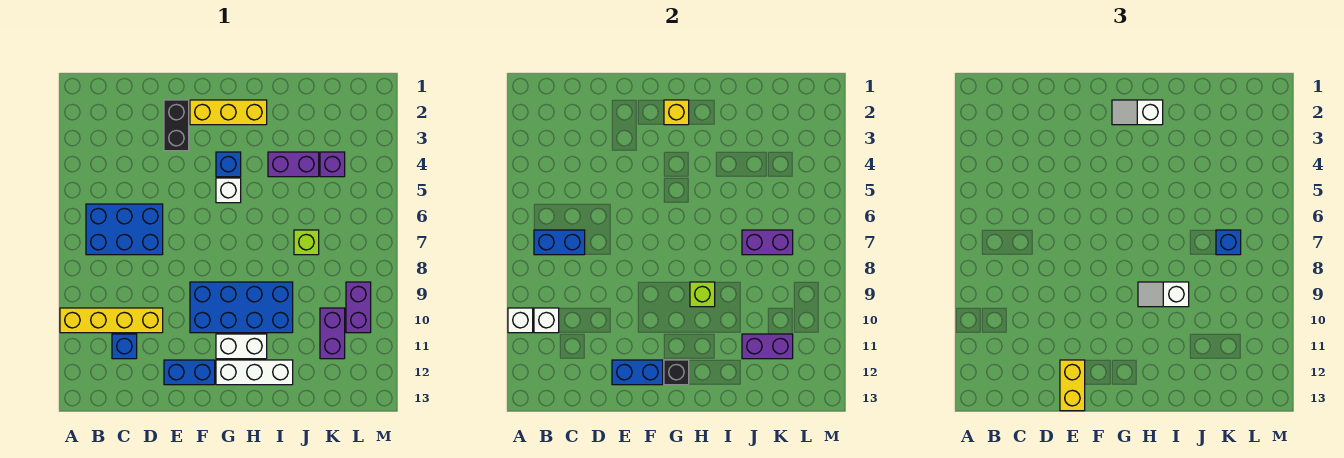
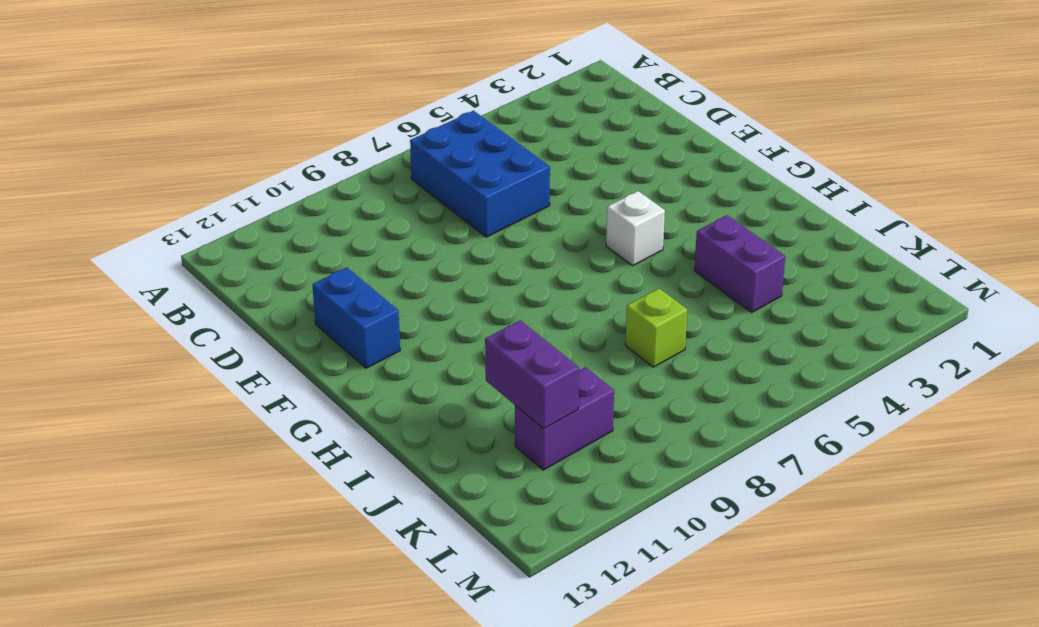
none -> yellow 1x4 brick [60,308,163,333]
none -> blue 1x1 brick [112,334,137,359]
none -> black 1x2 brick [164,100,189,151]

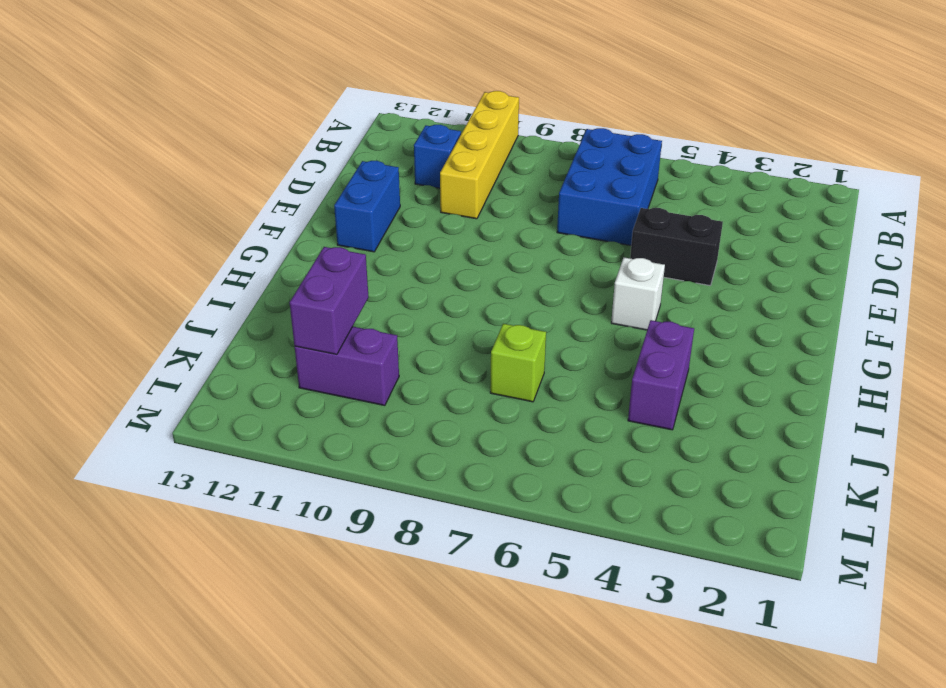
black 1x2 brick [630,208,723,286] -> black 1x2 brick moved to [164,100,189,151]
none -> yellow 1x3 brick [190,100,267,125]
none -> blue 2x4 brick [190,282,293,333]
none -> blue 1x1 brick [216,152,241,177]

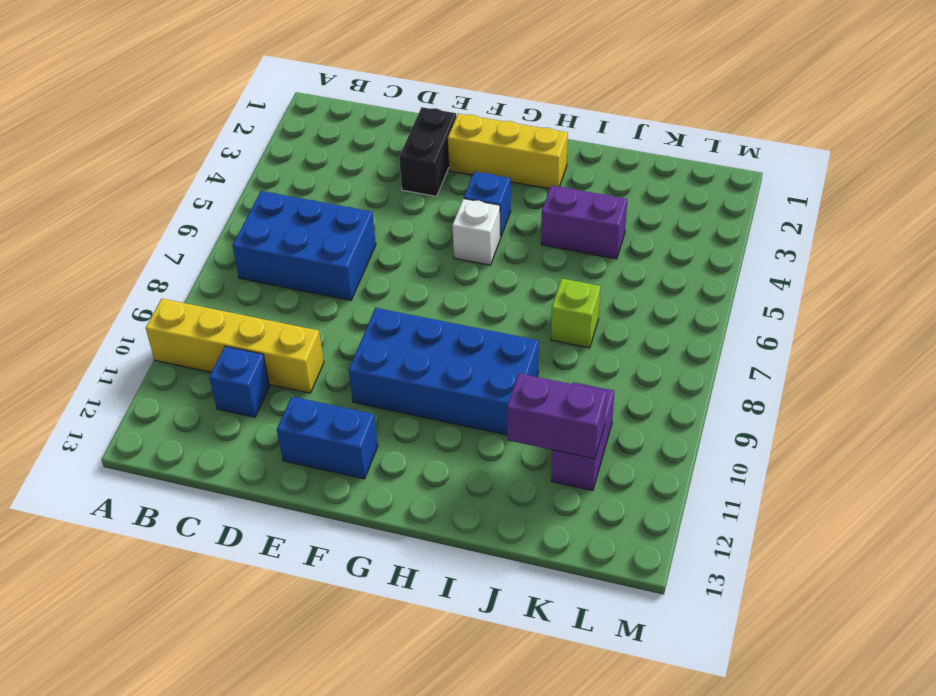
none -> white 1x2 brick [216,334,267,359]
none -> white 1x3 brick [216,360,293,385]
none -> purple 1x1 brick [320,152,345,177]

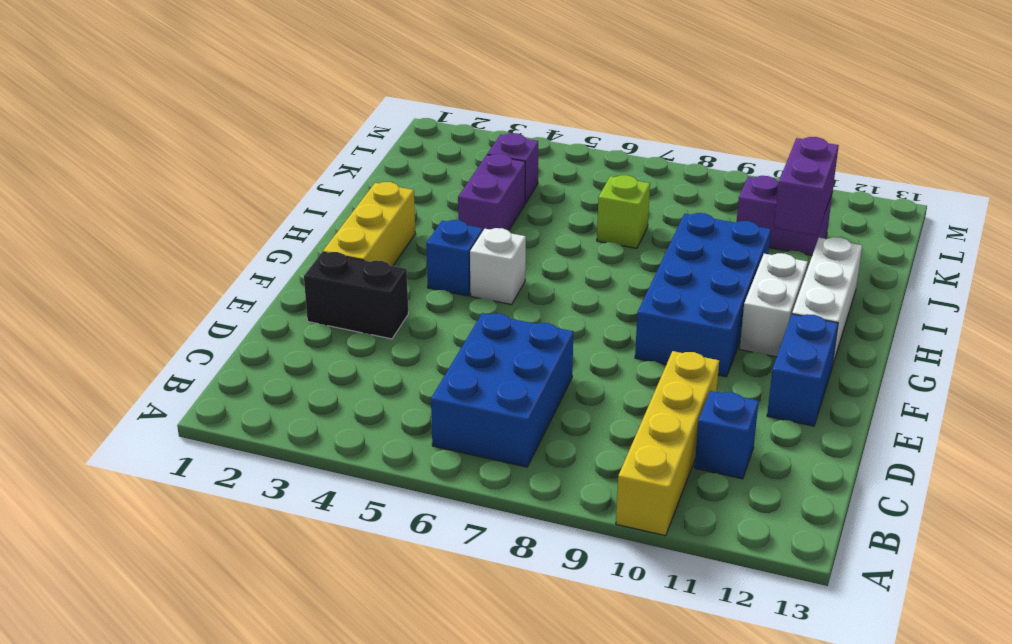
none -> purple 1x2 brick [346,282,371,333]
none -> white 1x1 brick [508,308,533,333]
none -> blue 1x2 brick [534,230,585,255]

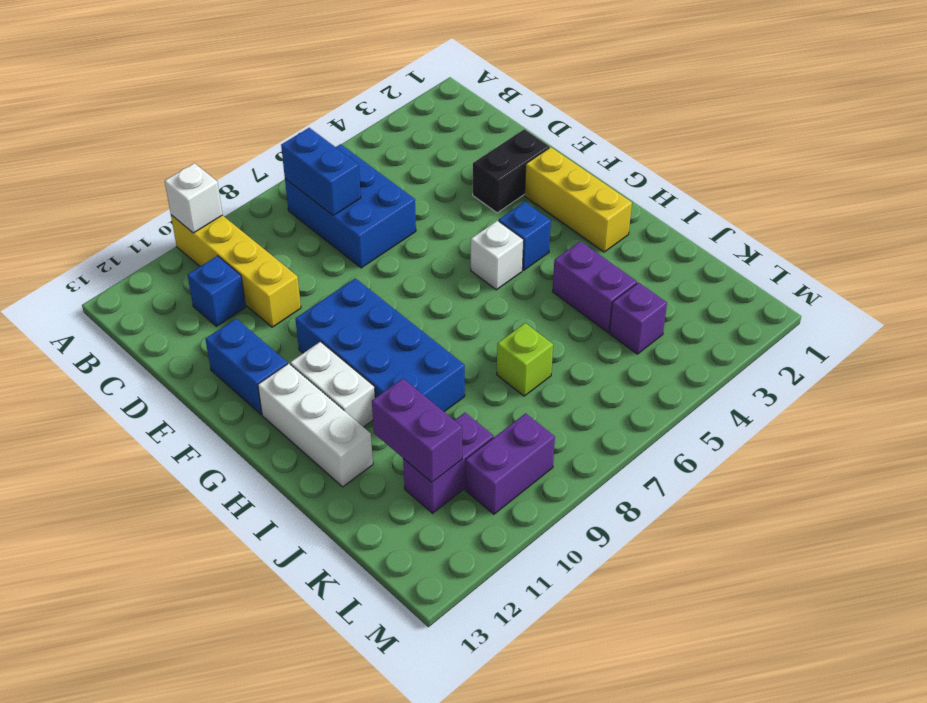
none -> white 1x1 brick [534,308,559,333]
none -> blue 1x2 brick [612,360,663,385]
none -> yellow 1x1 brick [664,100,689,125]

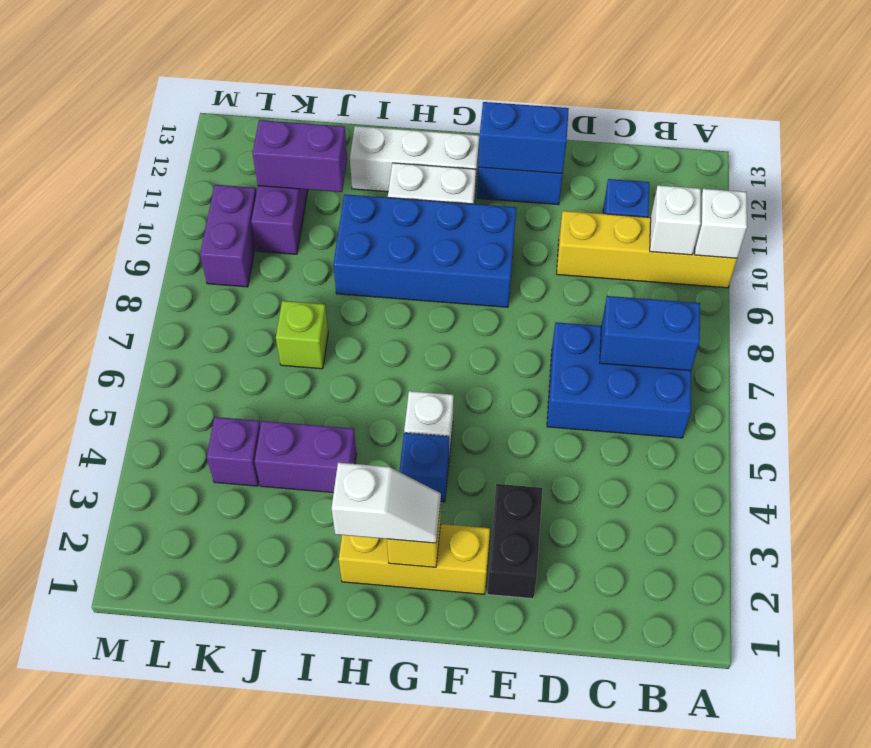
none -> black 1x1 brick [664,360,689,385]
none -> lime 1x1 brick [690,282,715,307]
none -> purple 1x2 brick [742,230,793,255]

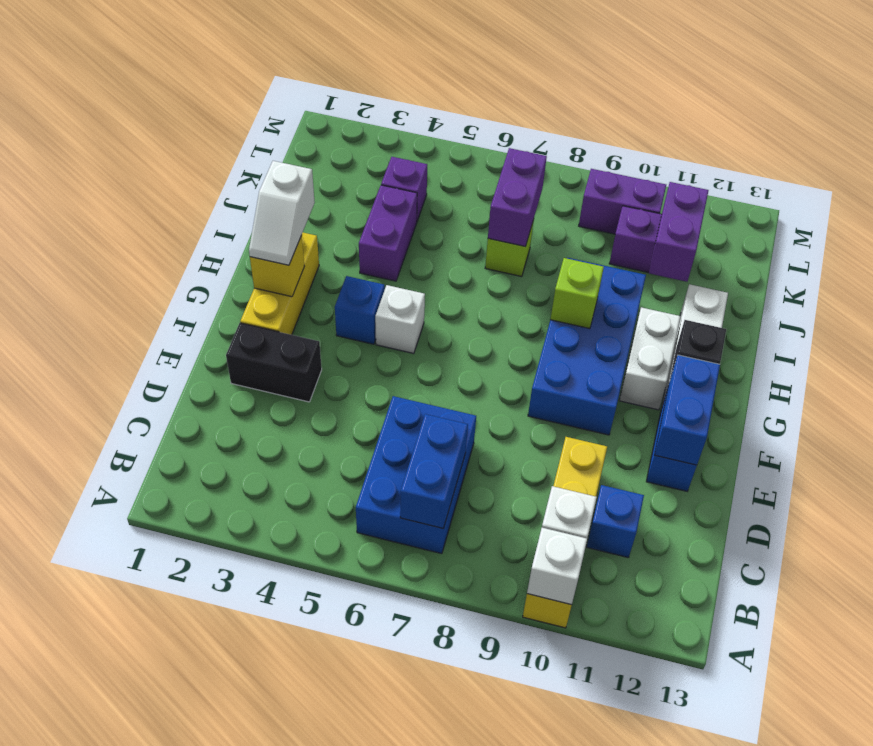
none -> yellow 1x2 brick [1060,360,1085,411]
none -> white 1x2 slope [1138,282,1189,307]
none -> blue 1x1 brick [1216,230,1241,255]

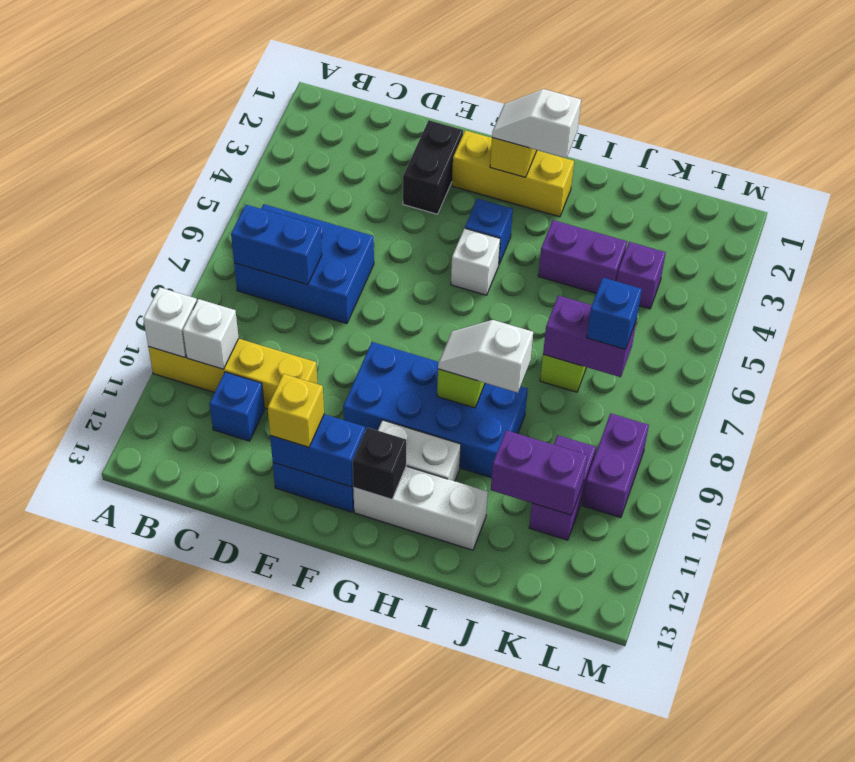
yellow 1x1 brick [268,374,324,447] -> yellow 1x2 brick [1060,360,1085,411]

